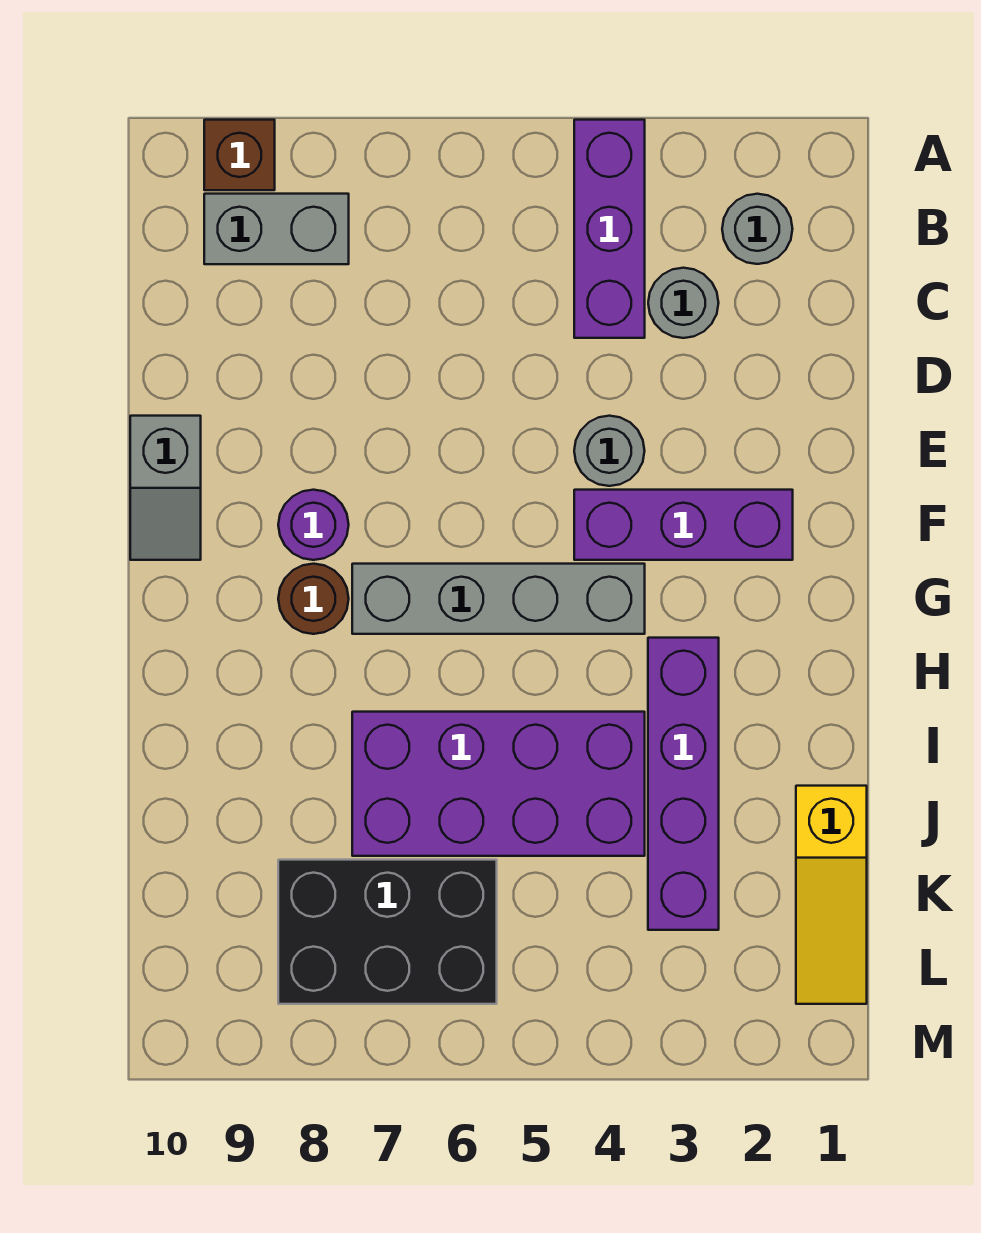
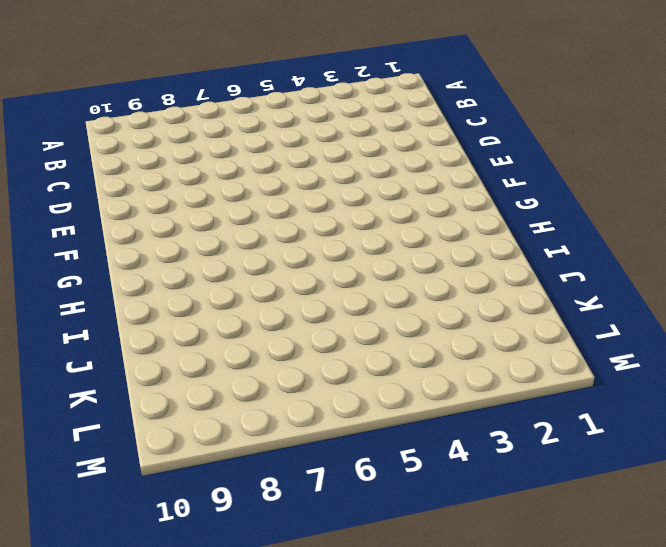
none -> purple 1x3 brick [574,120,645,338]
none -> brown 1x1 brick [204,120,275,190]
none -> grey 1x1 round brick [722,194,792,264]

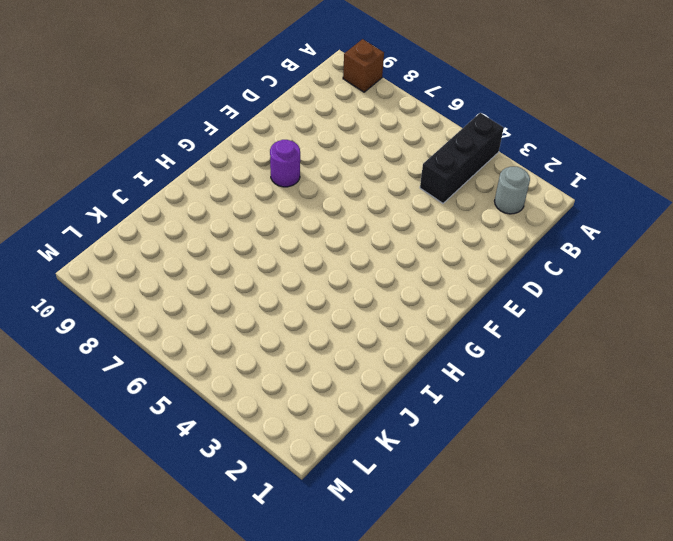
black 1x3 brick [420,113,504,203] -> purple 1x3 brick [574,120,645,338]
none -> grey 1x2 brick [204,194,349,264]
none -> grey 1x1 round brick [648,268,719,338]
none -> grey 1x1 round brick [574,416,645,486]

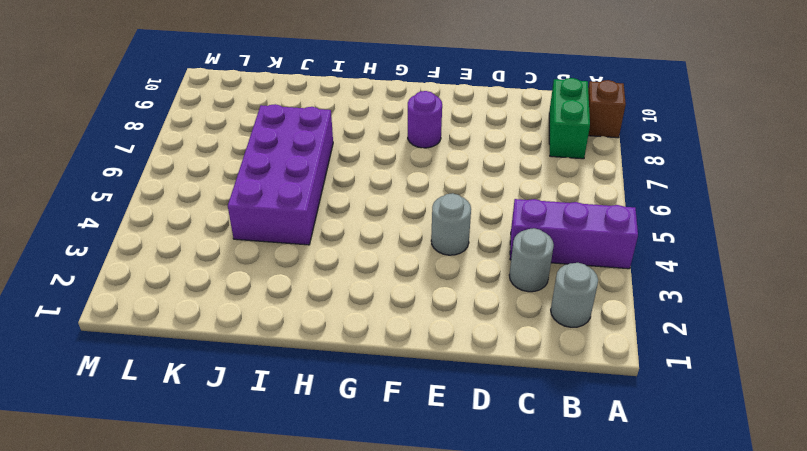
green 1x2 brick [549,78,590,159] -> grey 1x2 brick [204,194,349,264]
none -> grey 1x2 slope [130,416,201,560]
none -> purple 1x3 brick [574,490,793,560]
none -> grey 1x4 brick [352,564,645,634]

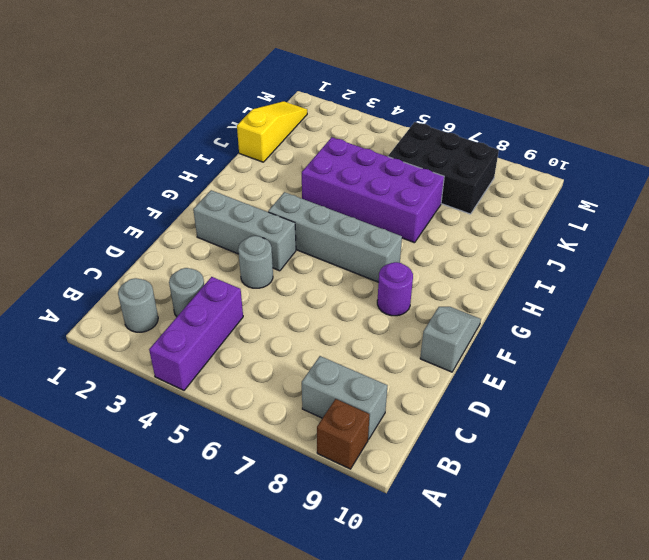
grey 1x3 brick [193,190,296,271] -> purple 1x3 brick [574,490,793,560]
none -> brown 1x1 round brick [278,564,349,634]
none -> purple 1x4 brick [648,638,719,930]

